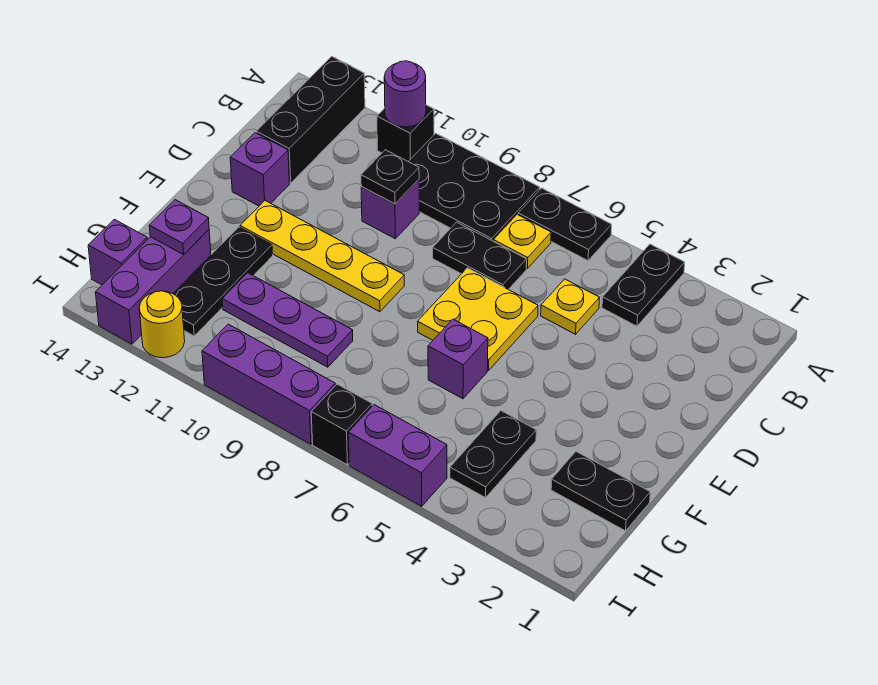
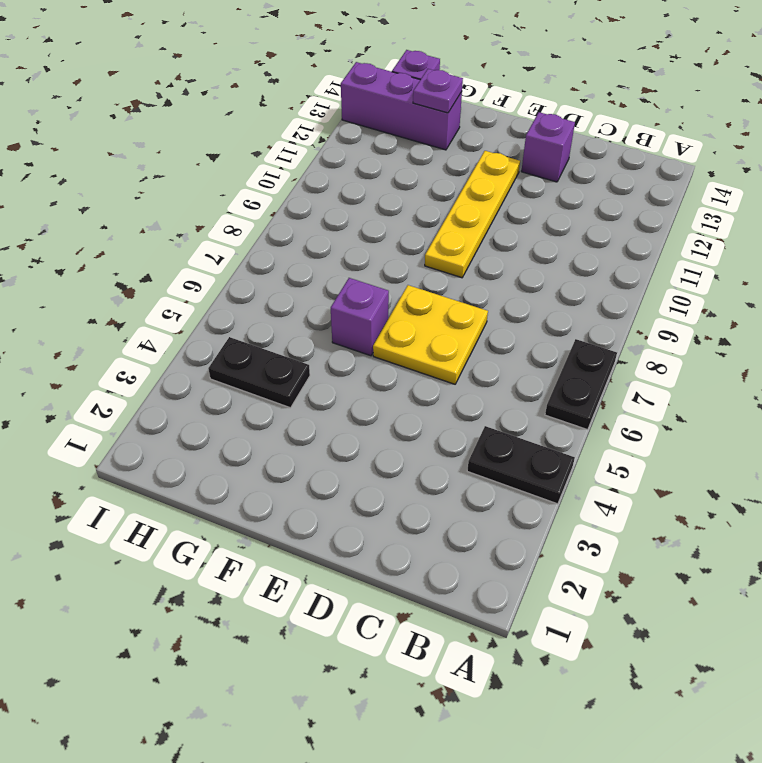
none -> black 2x3 plate [408,133,540,241]
none -> black 1x1 brick [377,105,434,161]
none -> black 1x3 brick [256,56,365,183]

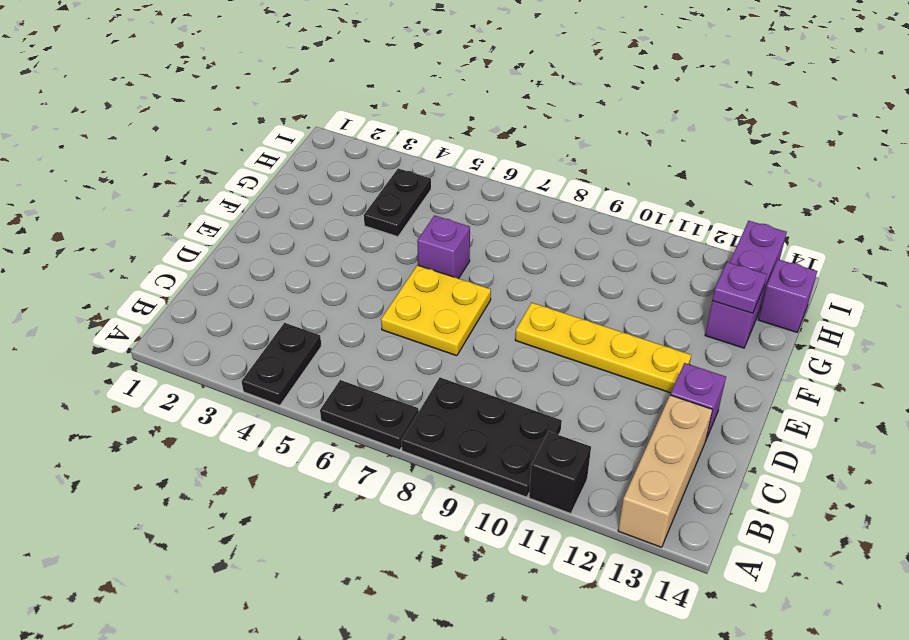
tan 1x3 brick [618,395,712,547] -> black 1x3 brick [256,56,365,183]
none -> yellow 1x1 plate [493,214,551,269]
none -> yellow 1x1 plate [541,279,599,334]
none -> black 1x2 plate [433,222,527,289]

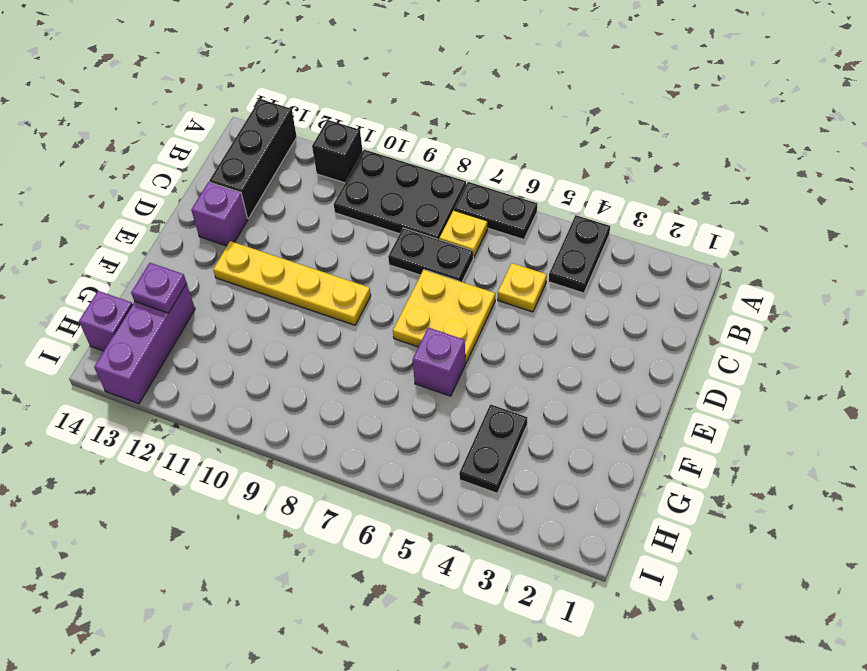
none -> purple 1x1 brick [361,180,419,239]
none -> black 1x3 plate [173,227,273,336]
none -> black 1x2 plate [551,452,650,531]

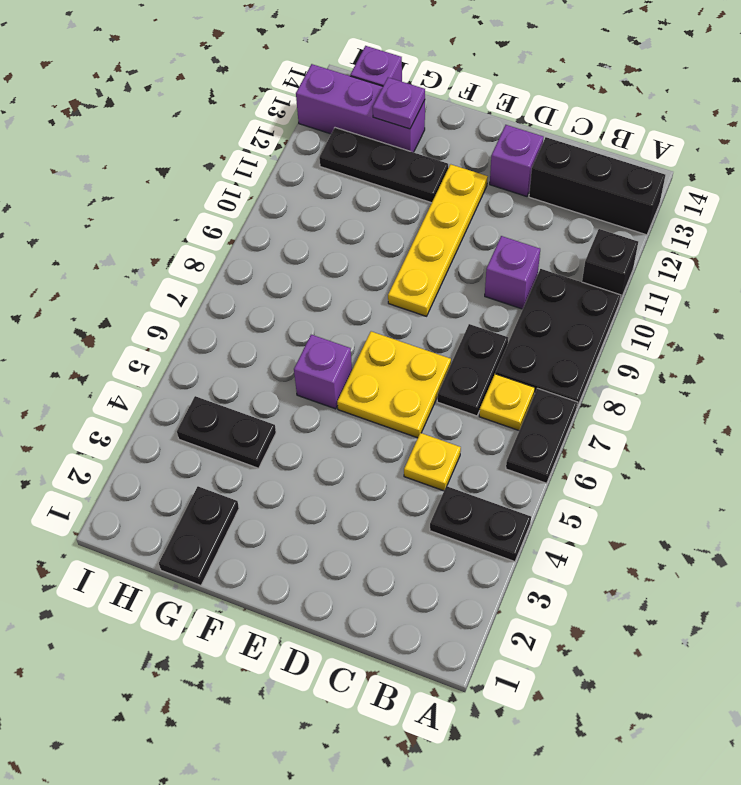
none -> purple 1x3 plate [222,273,353,367]
none -> purple 1x2 brick [348,405,447,506]
none -> black 1x1 brick [311,384,372,465]

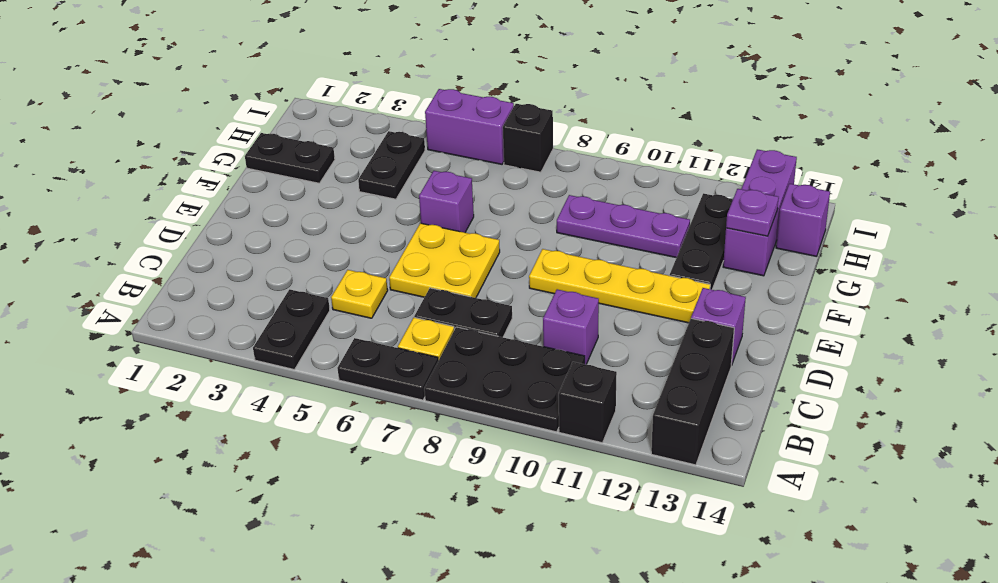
none -> purple 1x3 brick [202,324,335,444]
none -> yellow 1x1 round brick [139,291,185,358]
none -> purple 1x1 round brick [384,61,426,127]

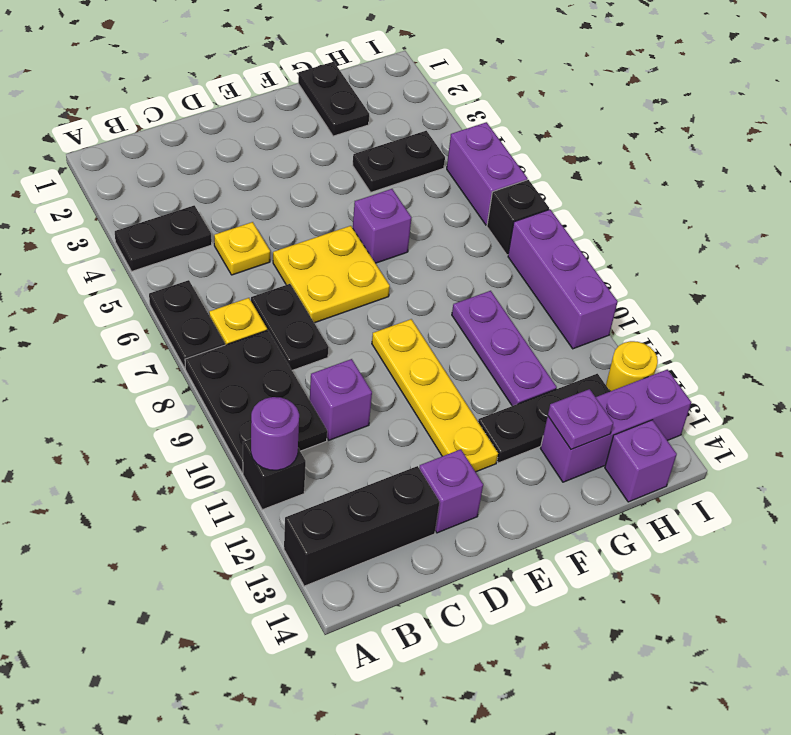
none -> black 1x1 plate [361,150,419,204]

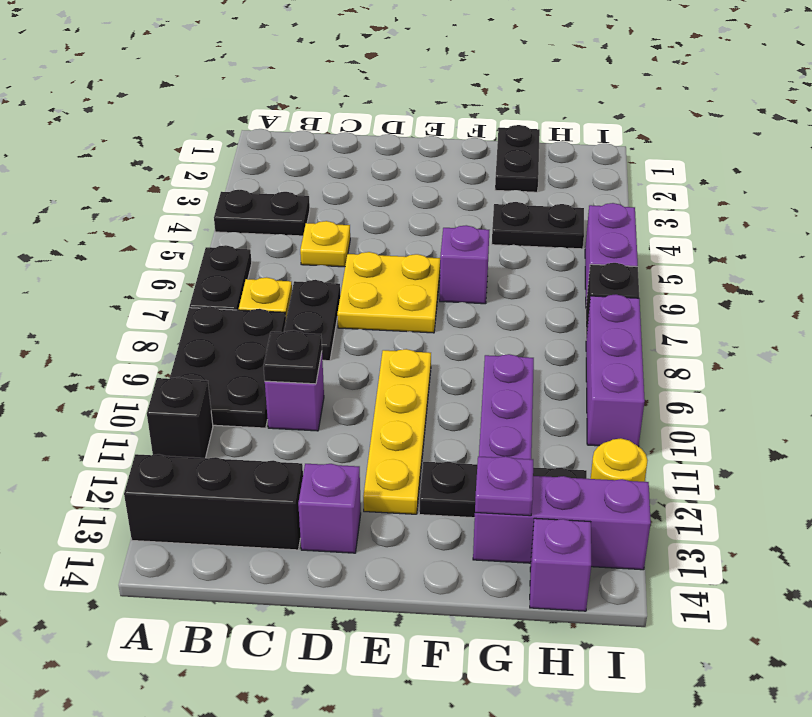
none -> purple 1x1 round brick [384,61,426,127]

